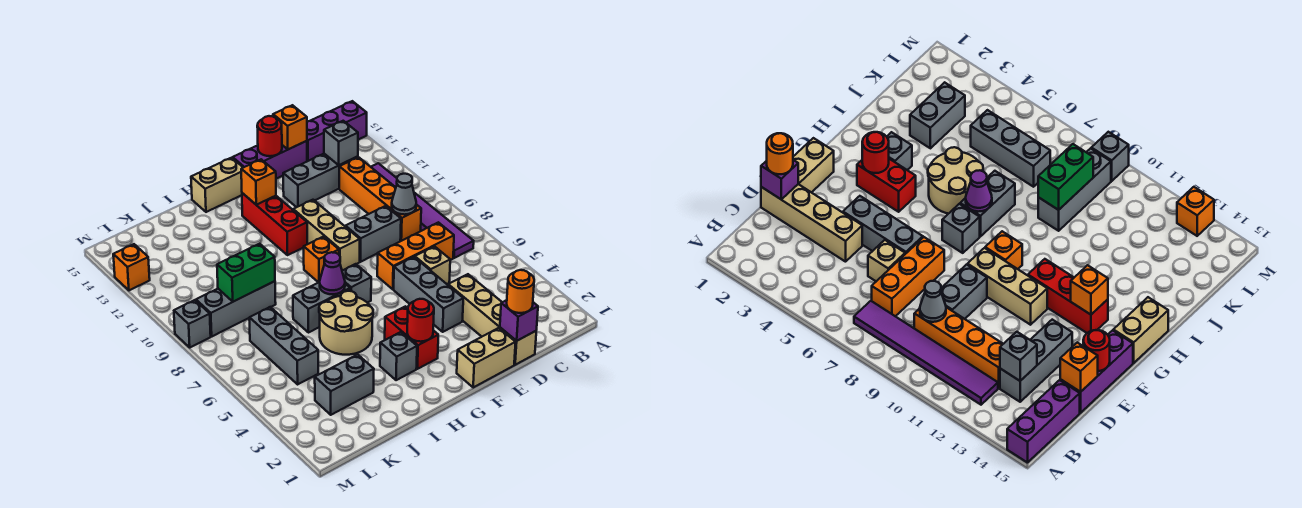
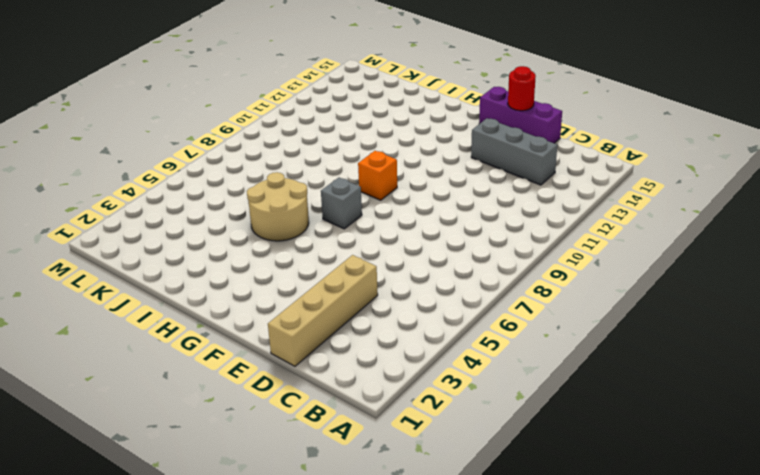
none -> purple 1x3 brick [307,101,367,161]
none -> purple 1x6 tile [371,163,474,258]
none -> orange 1x3 brick [377,222,454,289]
none -> orange 1x4 brick [339,157,421,241]

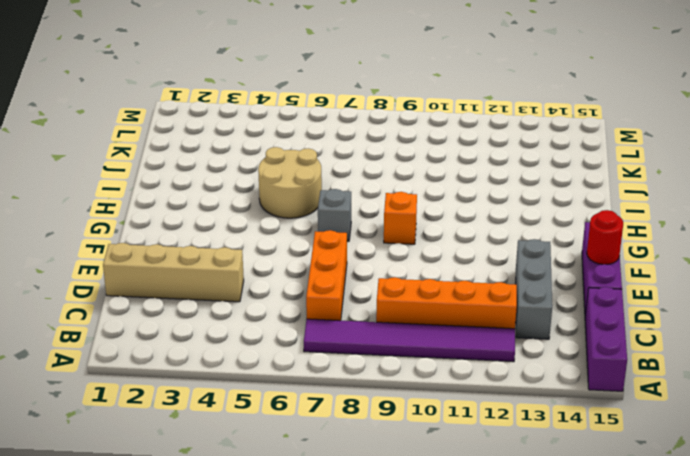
none -> tan 1x1 brick [415,246,450,284]
none -> grey 1x2 brick [346,206,401,262]
none -> tan 1x2 brick [457,328,516,387]
none -> grey 1x3 brick [394,257,463,332]

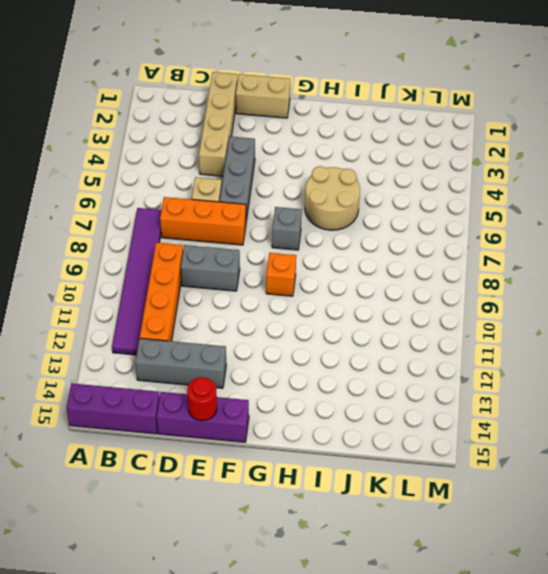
none -> tan 1x3 brick [293,200,360,271]
none -> red 1x2 brick [385,306,438,369]
none -> red 1x3 brick [242,193,307,255]
none -> tan 1x2 brick [191,158,243,212]

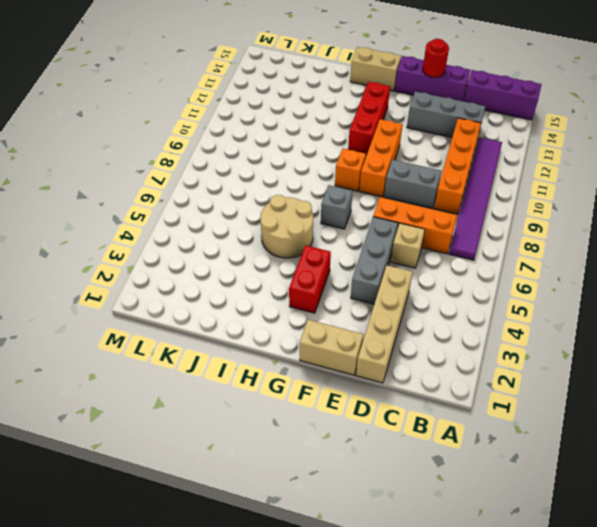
orange 1x3 brick [359,119,403,197] -> tan 1x3 brick [293,200,360,271]
none -> grey 1x1 brick [380,332,417,380]
none -> grey 1x2 brick [293,282,350,333]
none -> grey 1x2 brick [315,354,374,415]
none -> grey 1x3 brick [196,281,276,336]

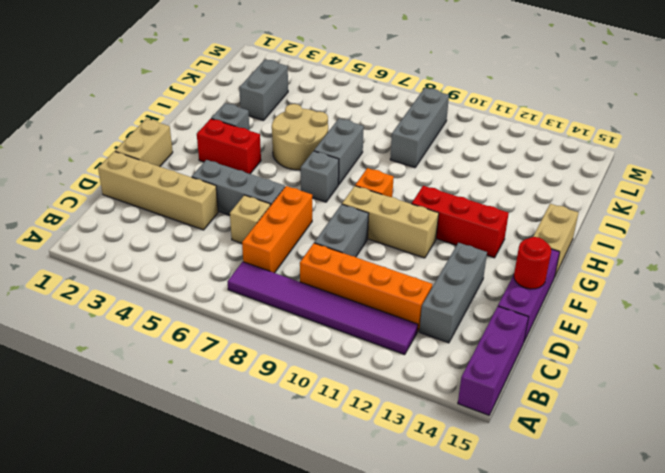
none -> grey 1x3 brick [249,307,318,384]
none -> grey 1x1 brick [174,300,211,347]
none -> orange 1x1 brick [113,244,150,290]
none -> grey 1x1 cone [392,174,416,215]

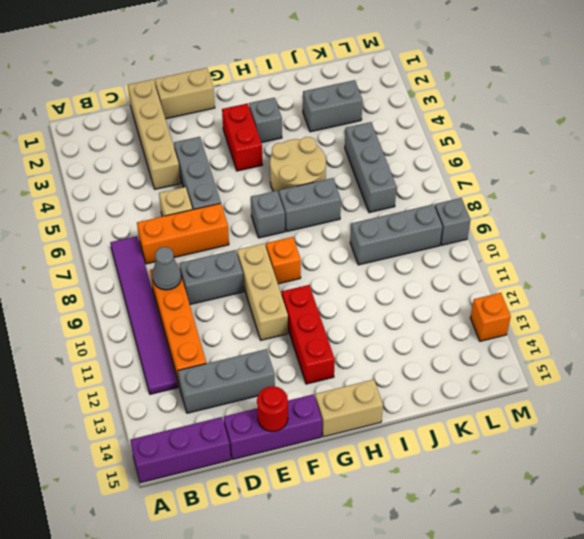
none -> grey 1x1 brick [324,121,358,165]
none -> purple 1x1 brick [500,300,538,341]
none -> orange 1x1 brick [273,105,307,149]
none -> red 1x1 round brick [407,299,434,342]

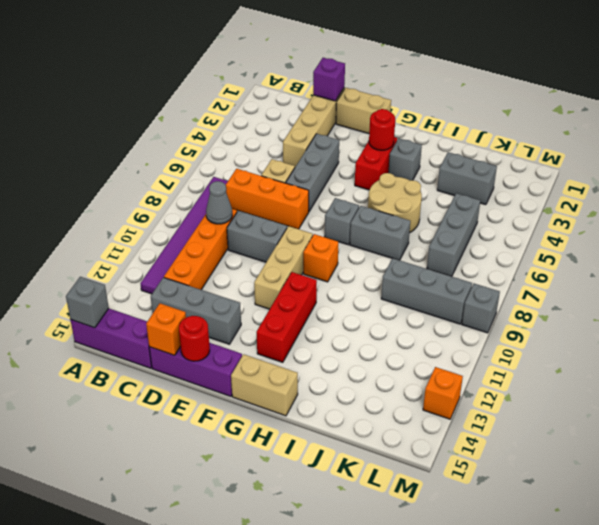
grey 1x1 brick [66,277,109,328] -> grey 1x1 brick moved to [324,121,358,165]
none -> orange 1x1 brick [241,159,276,205]
none -> purple 1x1 cone [320,252,345,294]
none -> green 1x2 brick [217,244,275,302]
none -> orange 1x1 round brick [507,270,534,313]

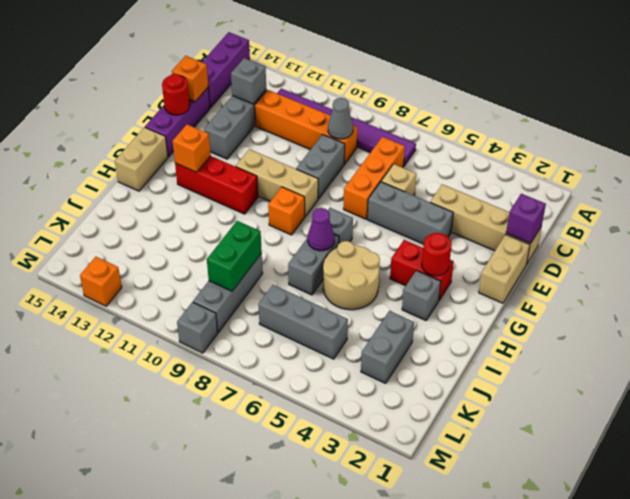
none -> orange 1x1 round brick [507,270,534,313]

